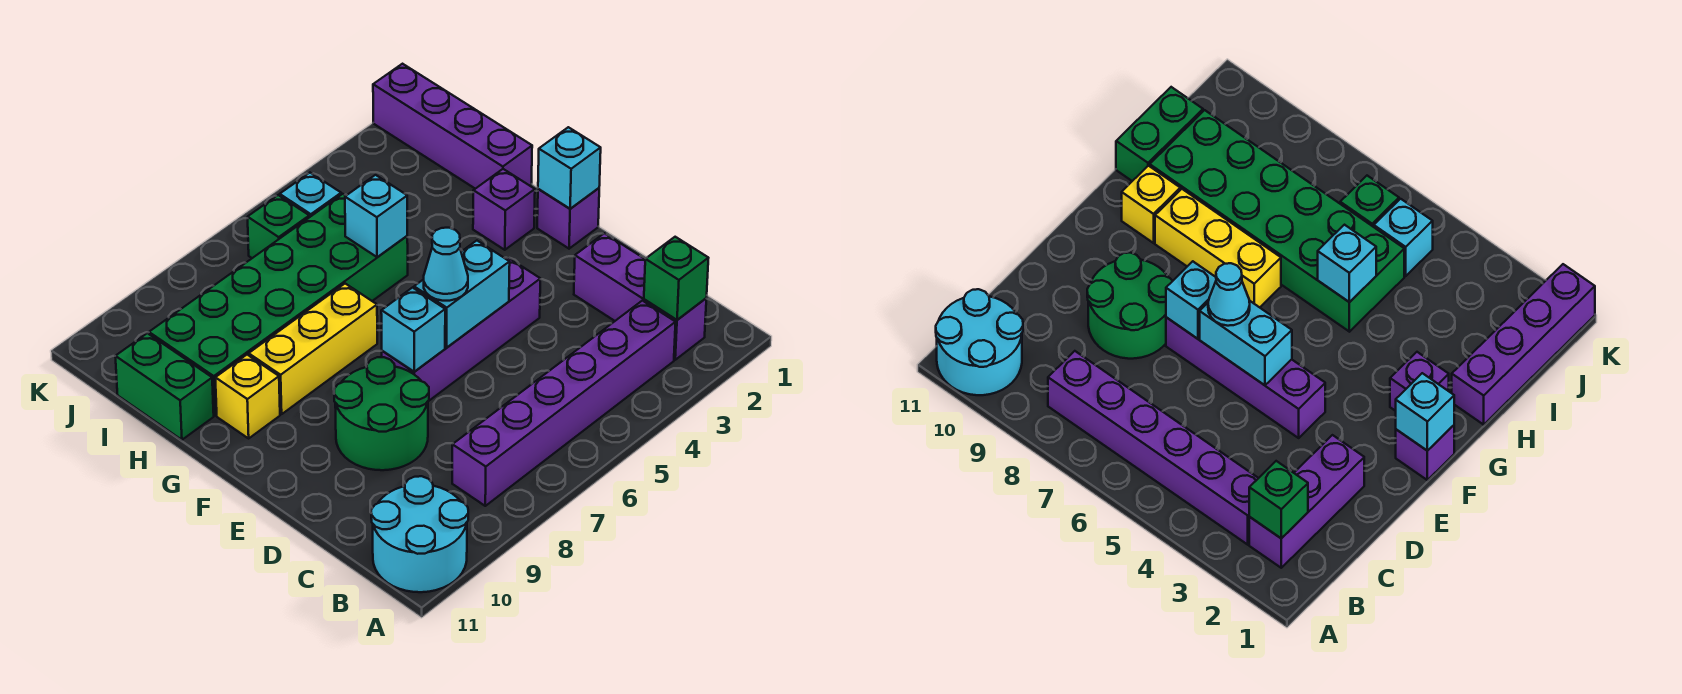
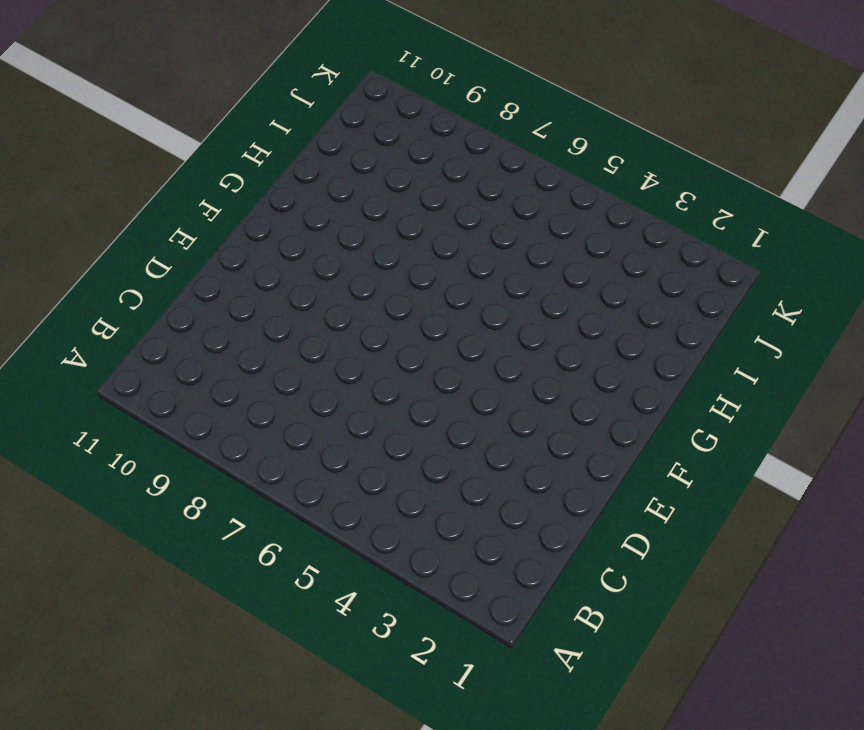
none -> cyan 2x2 round brick [371,476,468,592]
none -> purple 1x3 brick [574,233,706,360]
none -> purple 1x6 brick [452,301,676,506]

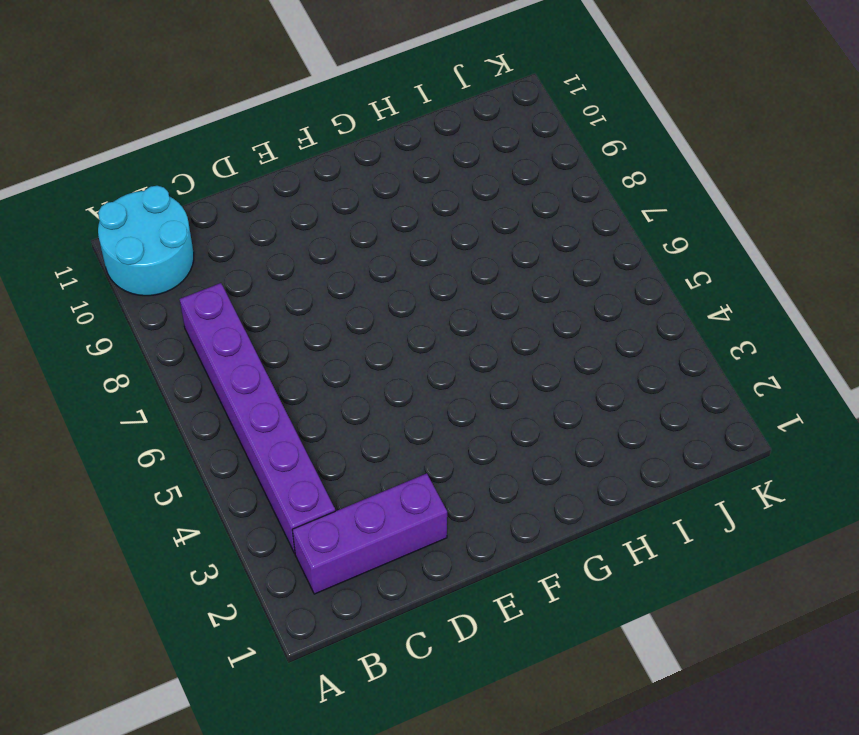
none -> green 2x2 round brick [334,357,429,470]
none -> purple 1x4 brick [382,258,540,401]
none -> purple 1x1 brick [537,188,599,249]

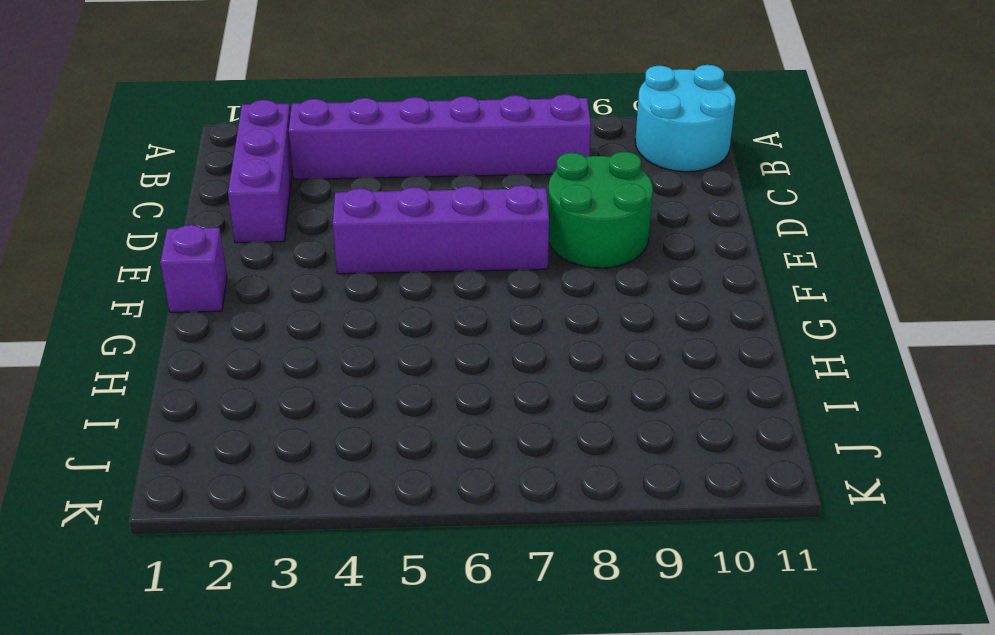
none -> purple 1x1 brick [473,169,535,250]
none -> yellow 1x3 brick [249,284,377,414]
none -> yellow 1x1 brick [215,355,280,438]

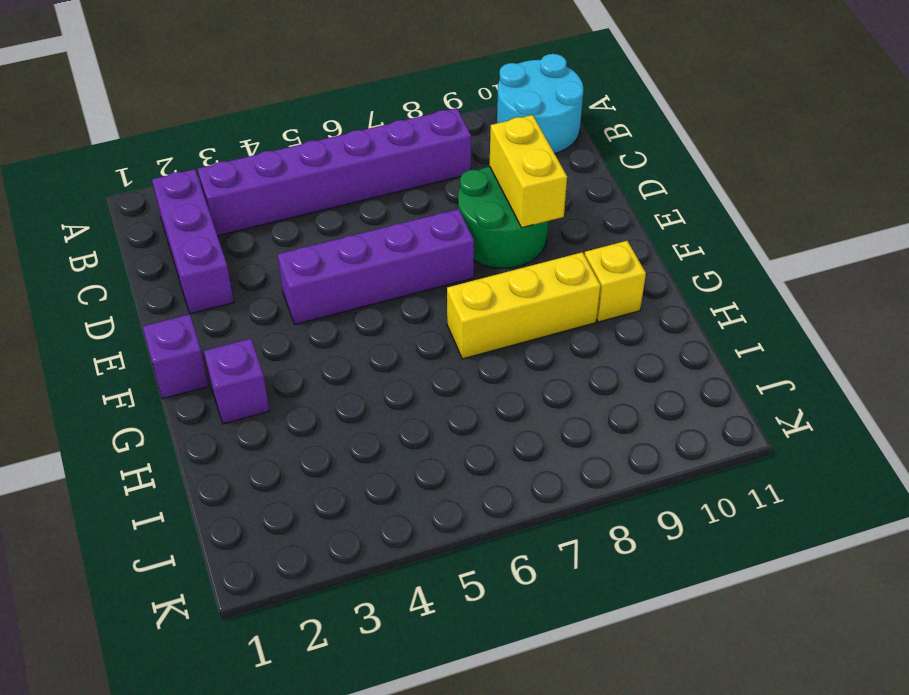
yellow 1x2 brick [490,115,567,228] -> none
none -> purple 1x4 brick [373,64,532,189]
none -> green 2x6 brick [149,194,408,415]
none -> green 1x2 brick [115,333,214,440]

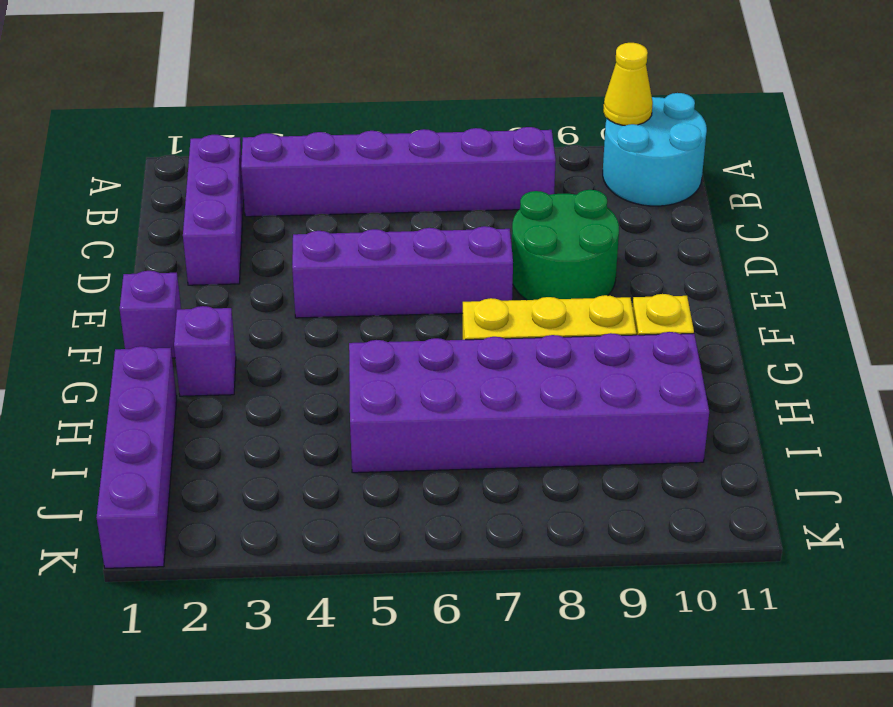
yellow 1x1 cone [603,43,653,126] -> none
purple 2x6 brick [349,332,709,473] -> green 2x6 brick [149,194,408,415]
none -> green 1x2 brick [115,333,214,440]
none -> cyan 1x1 brick [280,173,341,217]
none -> green 1x1 brick [248,195,309,258]

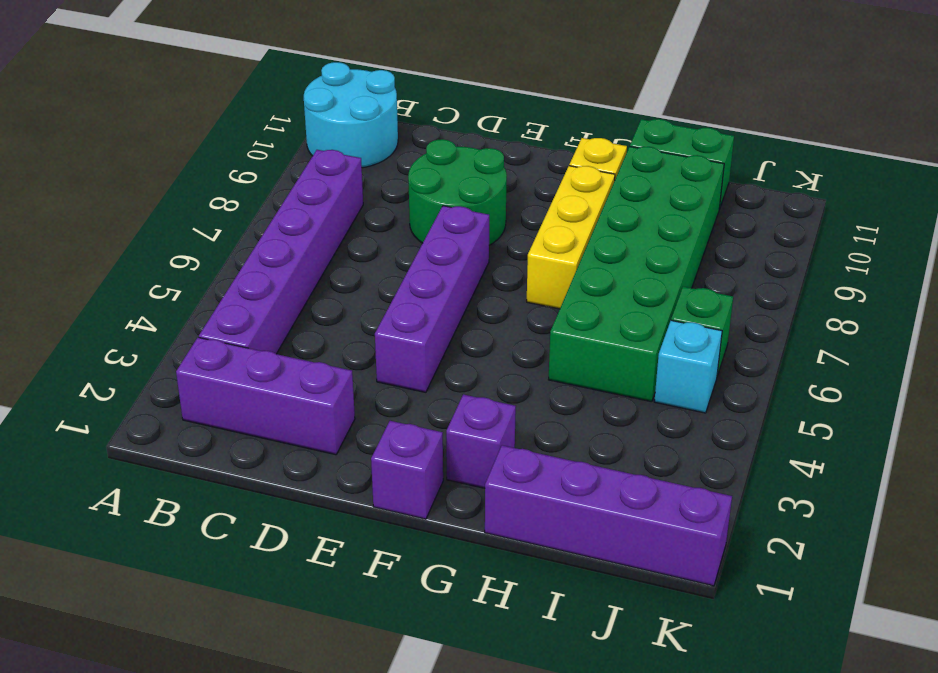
none -> green 1x1 brick [644,237,708,320]
none -> cyan 1x2 brick [414,241,510,348]
none -> cyan 1x1 brick [381,288,445,372]

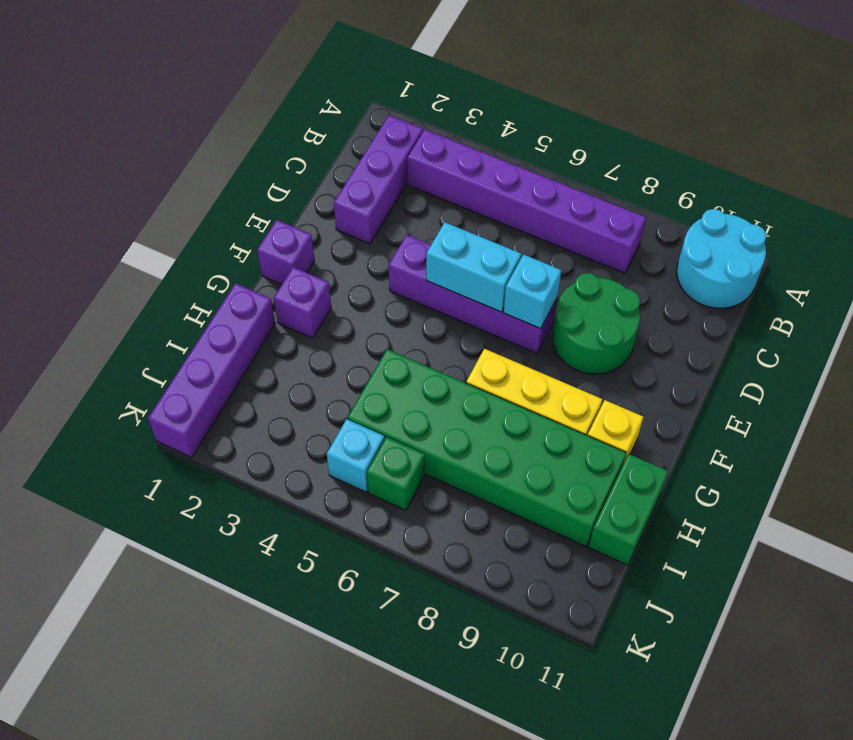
none -> green 1x1 brick [644,237,708,320]
none -> cyan 1x1 brick [538,127,601,209]
none -> cyan 1x1 brick [345,175,407,257]

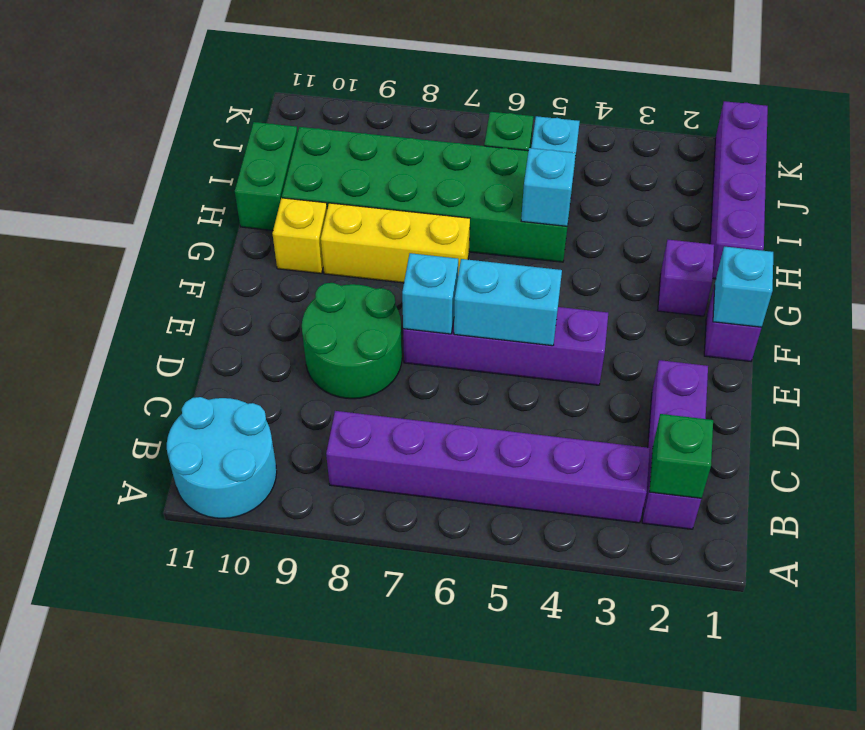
none -> cyan 1x1 cone [424,228,468,301]

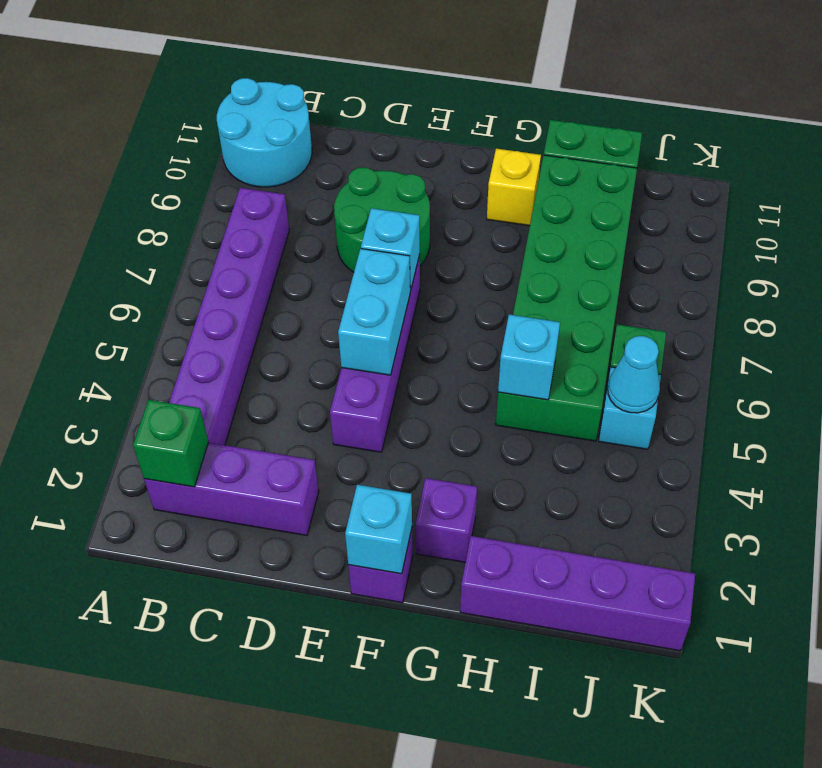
cyan 1x1 cone [608,336,660,413] -> cyan 1x1 cone moved to [424,228,468,301]
none -> yellow 1x3 brick [249,284,377,414]

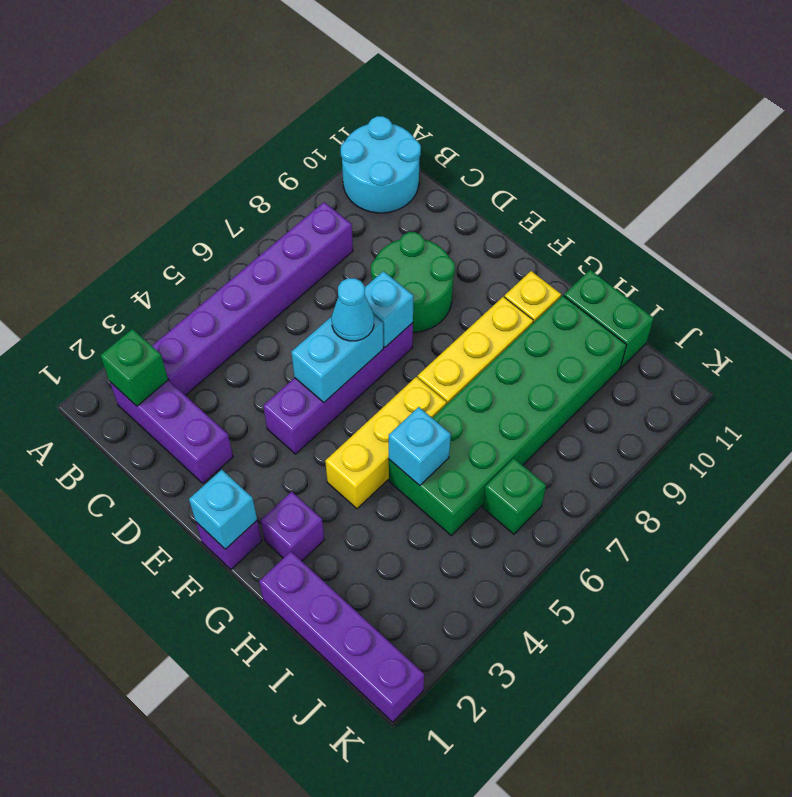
yellow 1x3 brick [325,377,447,509] -> none
none -> cyan 1x1 brick [280,173,341,217]

